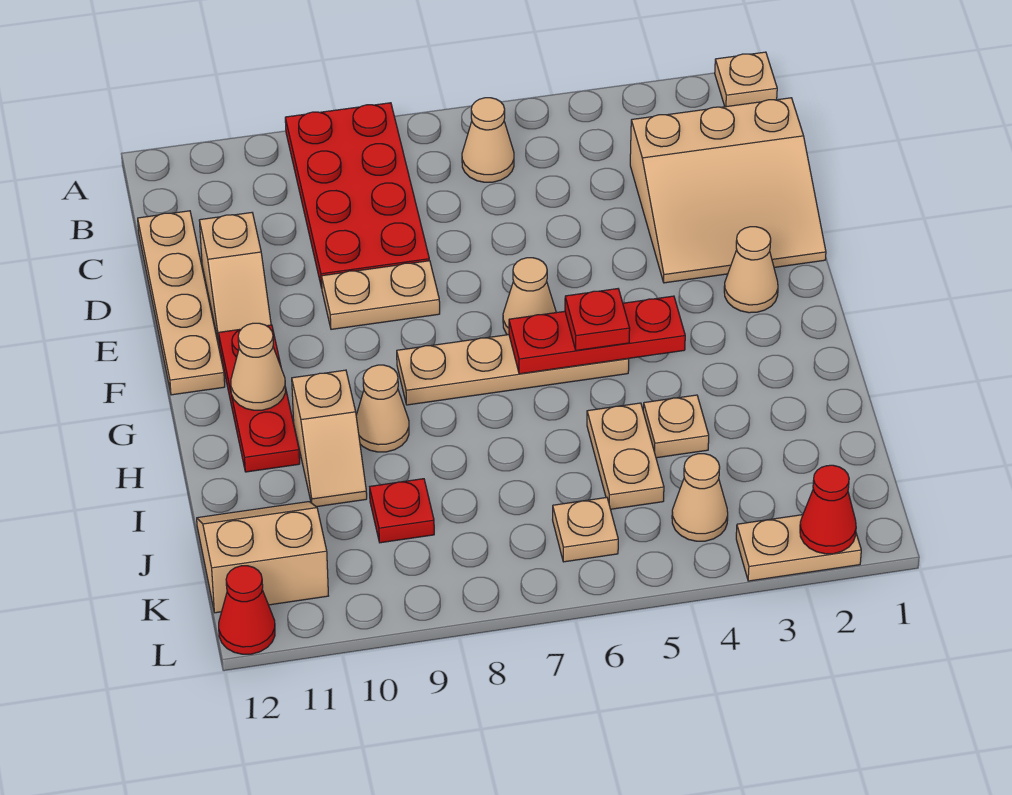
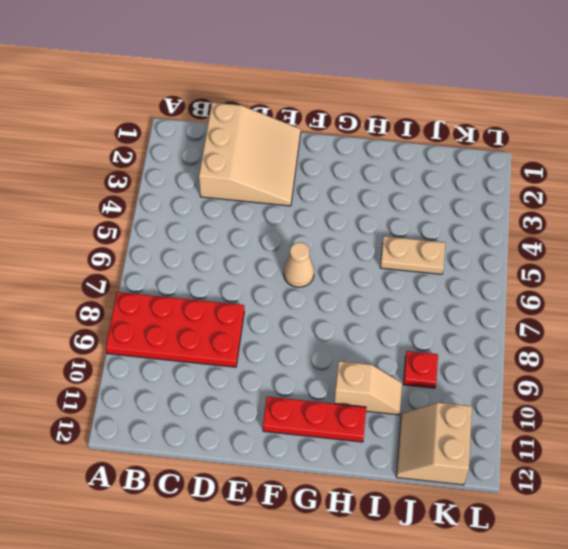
none -> tan 1x1 plate [715,52,777,107]
none -> tan 1x1 cone [462,98,514,182]
none -> tan 1x4 plate [138,211,225,395]

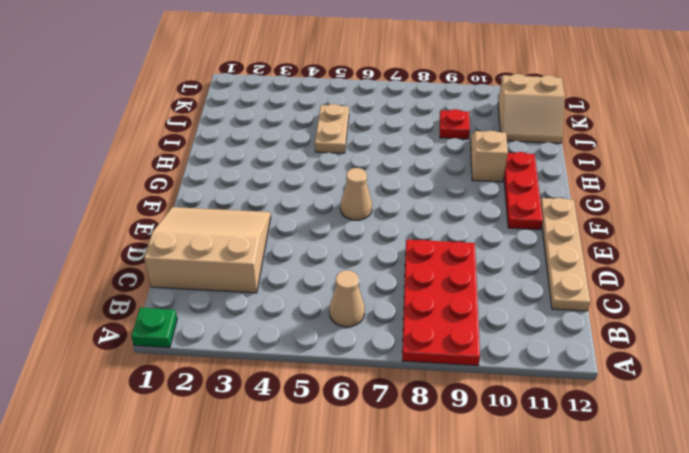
green 1x1 plate [131,308,177,348] -> tan 1x1 plate [715,52,777,107]
none -> tan 1x2 slope [199,213,271,343]
none -> tan 1x2 plate [321,261,440,329]
none -> tan 1x1 cone [724,227,778,313]

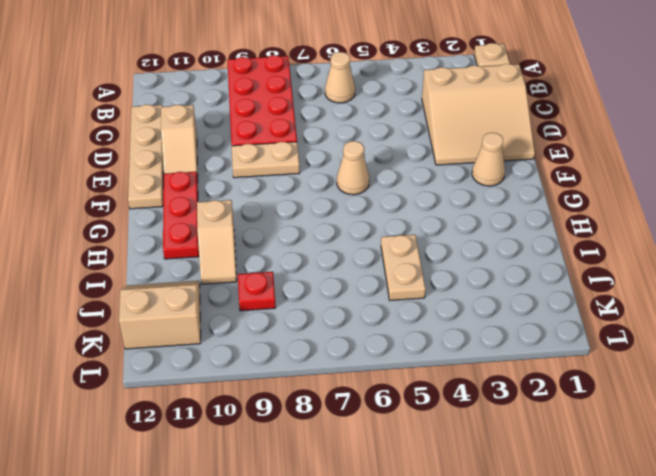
none -> tan 1x4 plate [397,335,629,405]
none -> tan 1x1 cone [356,365,409,452]
none -> tan 1x1 plate [643,395,709,458]

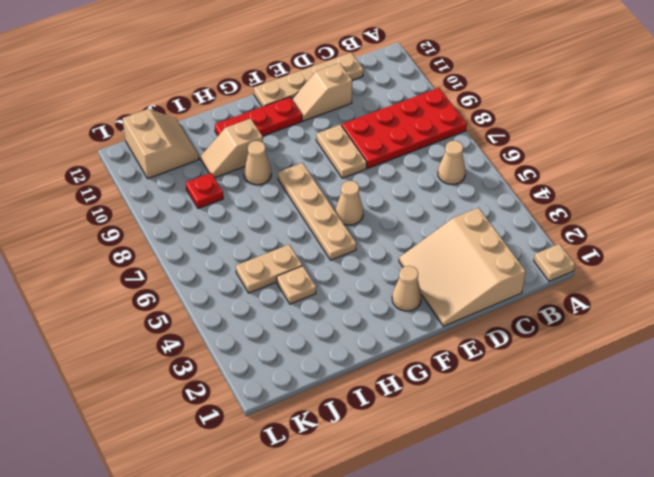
none -> tan 1x1 cone [672,454,728,541]
none -> tan 1x1 plate [553,497,618,562]
none -> tan 1x2 plate [736,515,861,581]

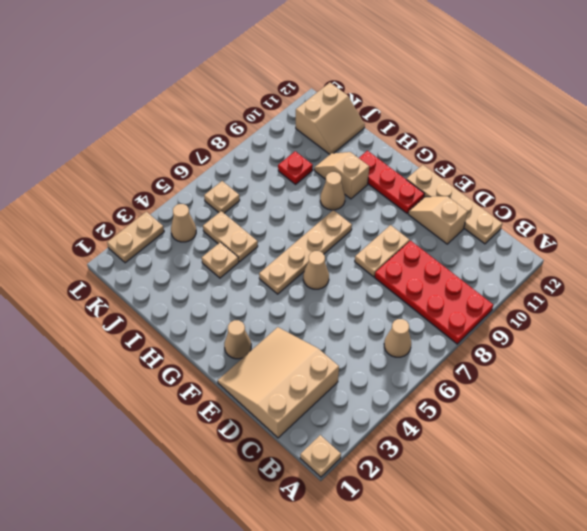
none -> red 1x1 cone [219,566,275,654]
none -> red 1x3 plate [509,296,685,374]
none -> tan 1x1 cone [231,323,285,410]

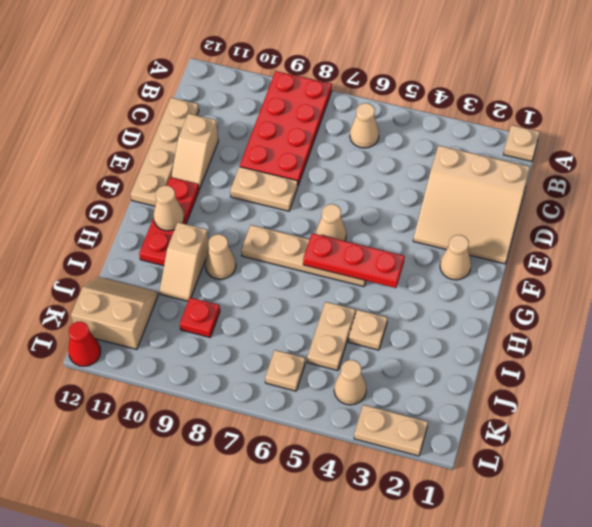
none -> red 1x1 cone [800,465,856,554]
none -> red 1x1 plate [565,289,630,350]

